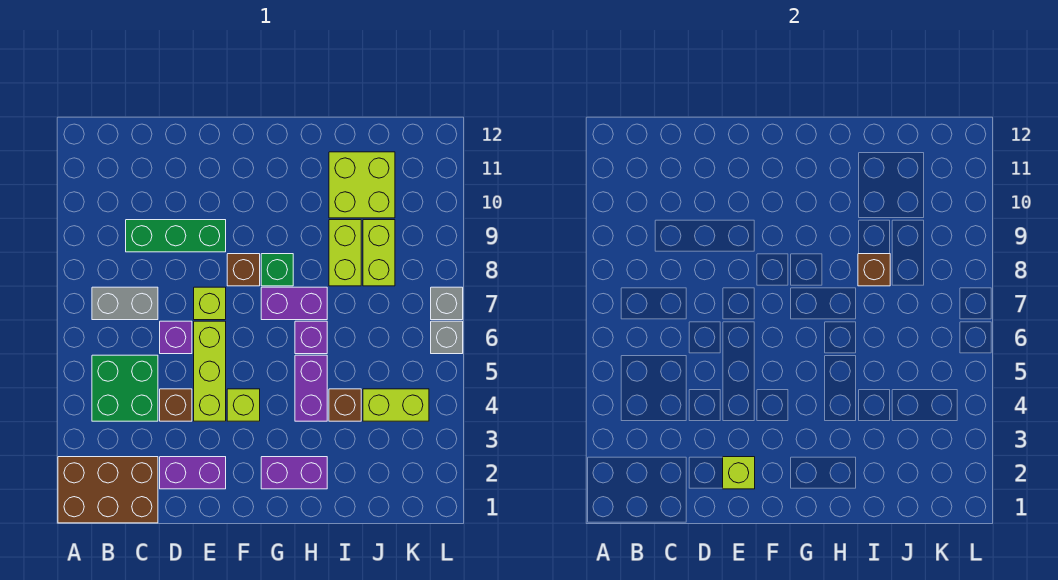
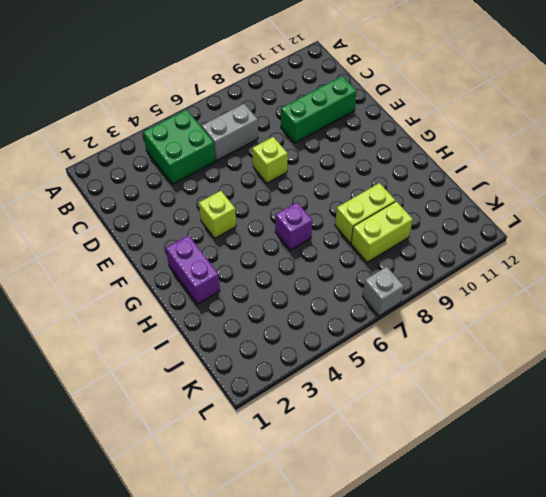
grey 1x2 brick [202,104,258,161] -> grey 1x2 brick turned to [92,287,158,320]
green 1x3 brick [281,76,357,143] -> green 1x3 brick turned to [126,220,226,252]
none -> brown 2x3 brick [58,457,158,523]
none -> purple 1x2 brick [160,457,226,489]
none -> brown 1x1 brick [160,389,192,421]

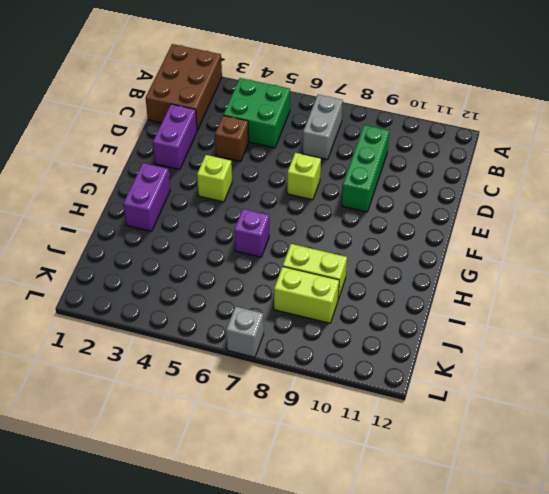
none -> purple 1x1 brick [160,321,192,354]
none -> lime 1x3 brick [194,321,226,421]
none -> brown 1x1 brick [227,254,260,286]

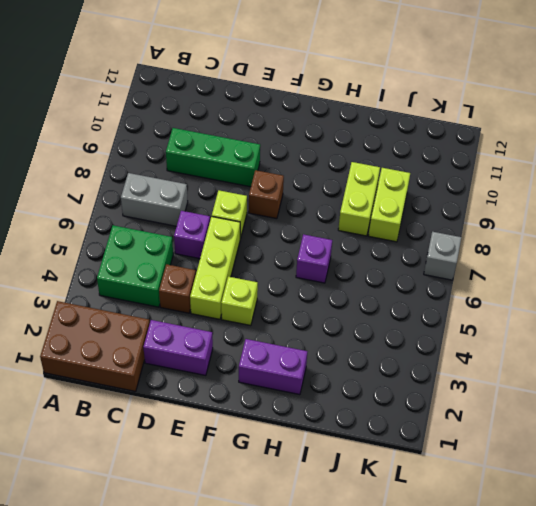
none -> purple 1x2 brick [261,287,327,320]
none -> green 1x1 brick [261,254,293,286]
none -> purple 1x2 brick [295,355,327,421]

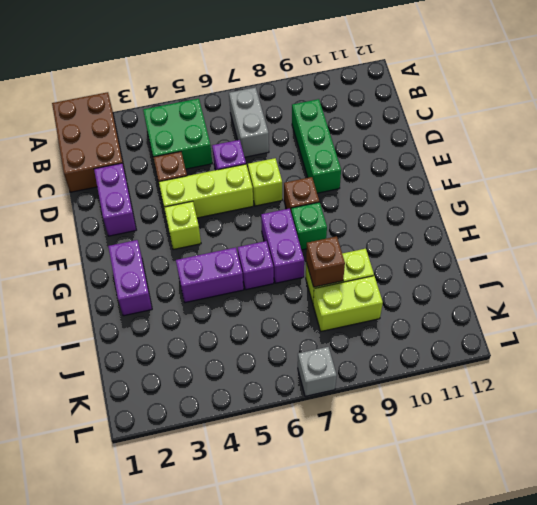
none -> brown 1x1 brick [329,389,361,421]
none -> lime 2x2 brick [329,152,395,218]
none -> lime 1x2 brick [363,389,429,421]

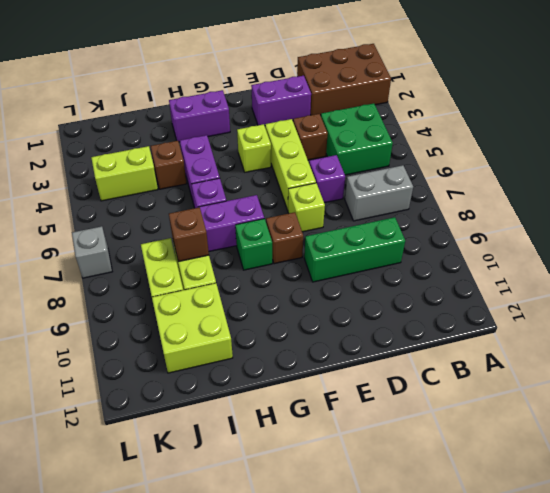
none -> grey 1x1 brick [431,321,463,354]
none -> lime 1x1 brick [723,457,755,489]

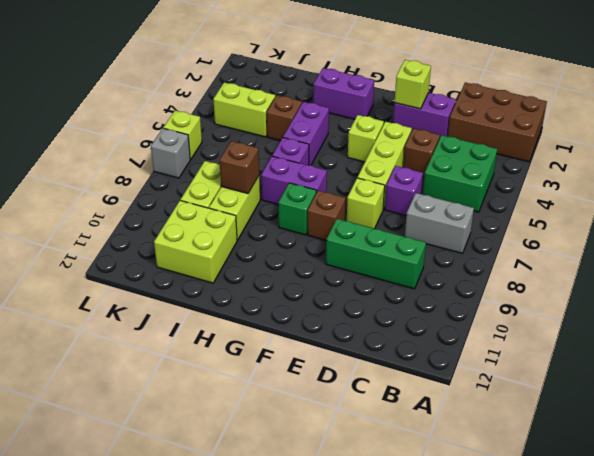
lime 1x1 brick [163,110,202,159] -> grey 1x1 brick [431,321,463,354]

